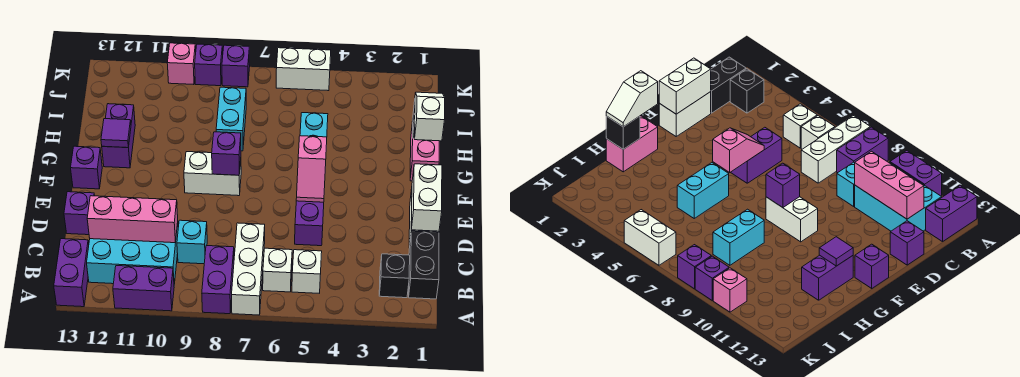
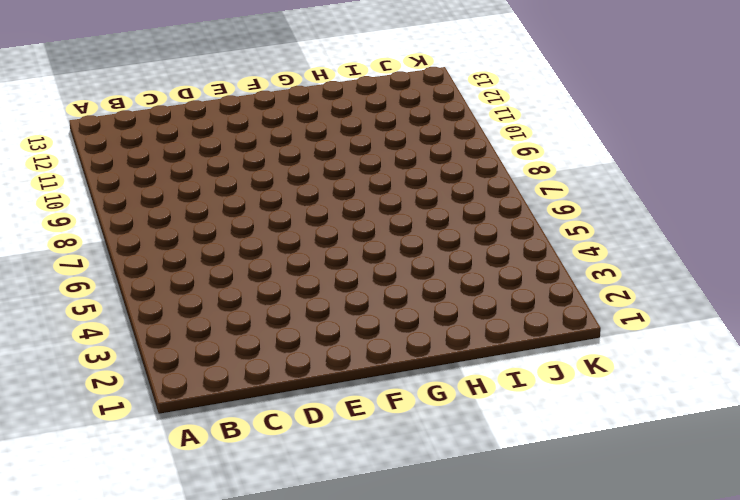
none -> white 1x3 brick [232,223,265,315]
none -> purple 1x2 brick [202,246,234,314]
none -> purple 1x2 brick [113,266,174,311]
none -> purple 1x2 brick [54,239,89,307]

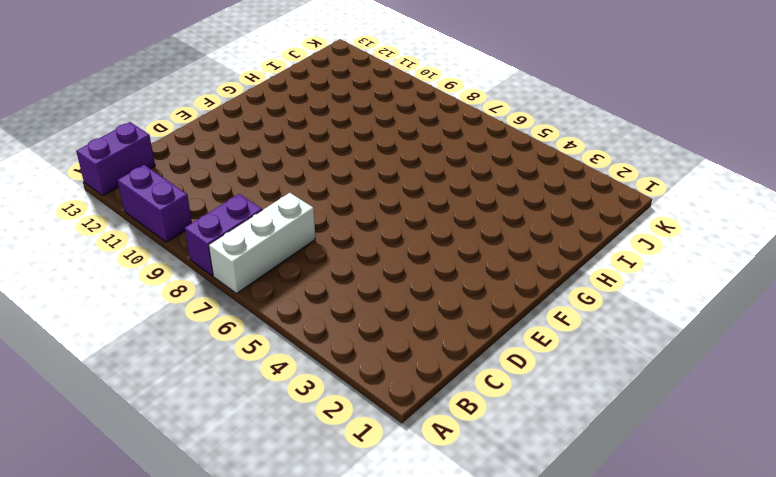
none -> black 1x2 brick [409,231,439,299]
none -> black 1x1 brick [379,254,410,298]
none -> white 1x1 brick [292,250,322,293]
none -> white 1x1 brick [263,248,292,292]

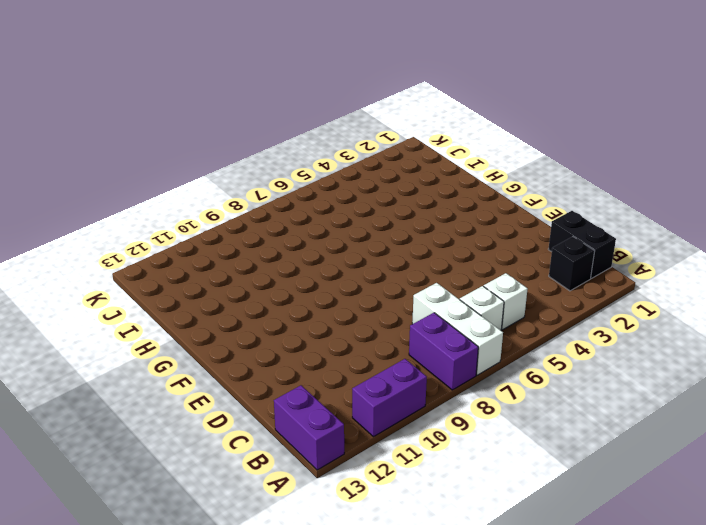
none -> cyan 2x3 brick [87,223,178,284]
none -> cyan 1x1 brick [177,220,207,264]
none -> white 1x2 brick [659,92,711,136]
none -> purple 1x2 brick [295,201,324,246]

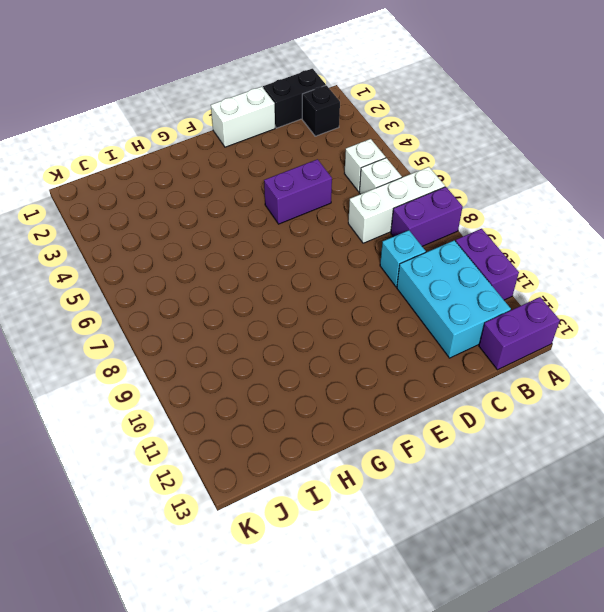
none -> purple 1x1 brick [64,192,95,235]
none -> white 1x2 brick [184,152,241,196]
none -> purple 1x1 brick [71,146,102,189]
none -> pink 1x2 brick [410,121,439,181]

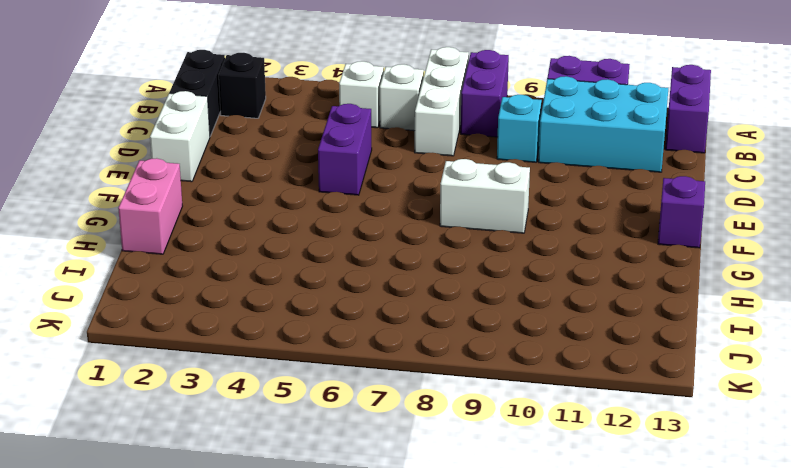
none -> purple 1x1 brick [64,192,95,235]
none -> cyan 1x2 brick [300,113,328,137]
none -> purple 1x2 brick [102,104,135,168]
none -> cyan 1x2 brick [216,87,246,151]

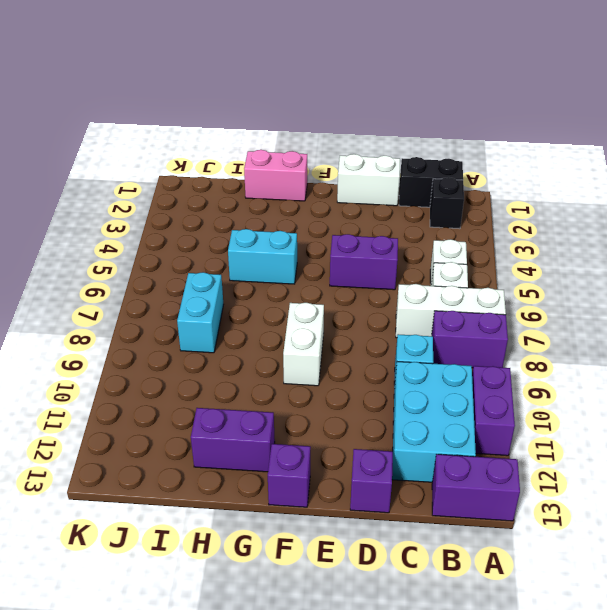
cyan 1x2 brick [177,272,223,353] -> cyan 1x2 brick turned to [216,87,246,151]
none -> white 1x2 brick [276,48,331,91]
none -> purple 1x1 brick [222,45,250,87]
none -> purple 1x1 brick [195,44,223,86]
none -> pink 1x1 brick [167,43,196,85]

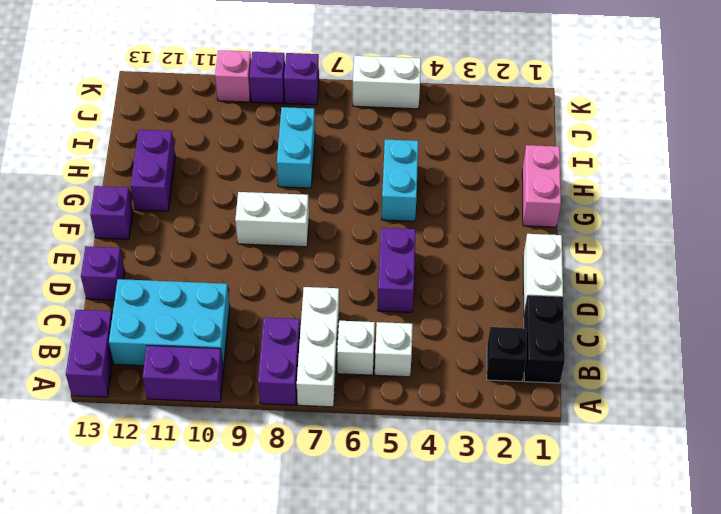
none -> cyan 1x1 brick [177,220,207,264]
none -> pink 1x3 brick [87,196,178,243]
none -> white 1x2 brick [411,164,442,231]
none -> pink 1x2 slope [296,136,327,202]

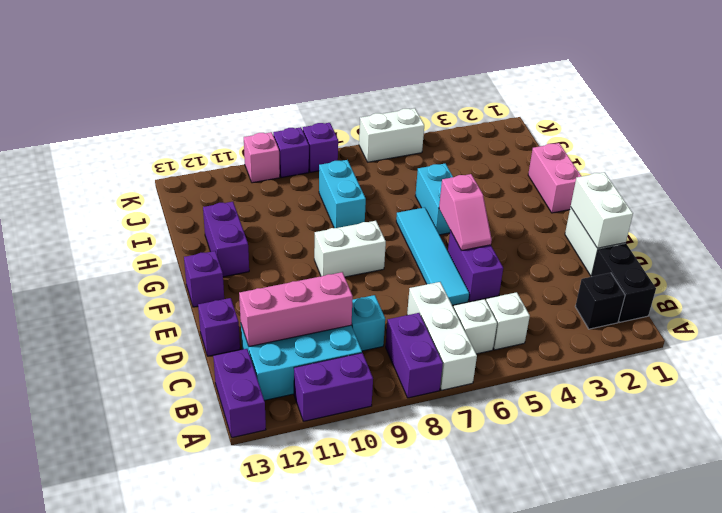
cyan 1x4 tile [396,207,469,305] -> none
none -> purple 1x1 brick [212,132,241,175]
none -> purple 1x1 tile [101,119,131,148]
none -> black 1x1 brick [606,116,640,149]
none -> white 1x2 slope [415,92,445,141]

